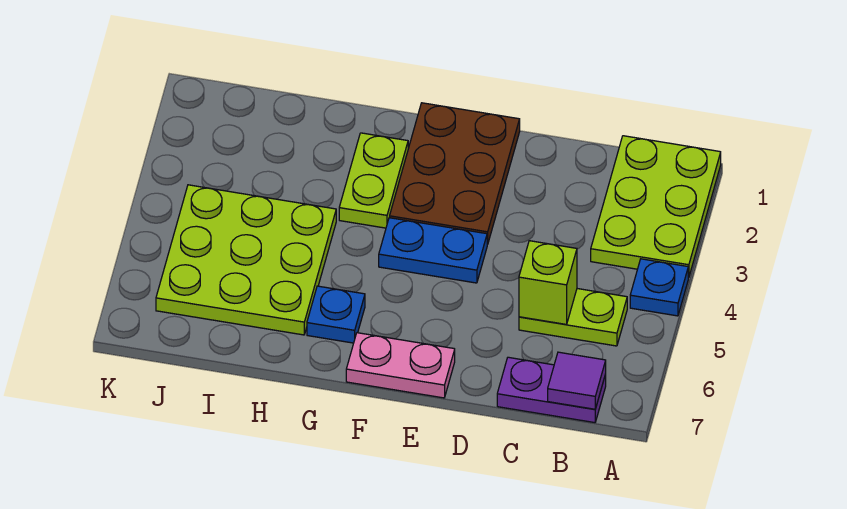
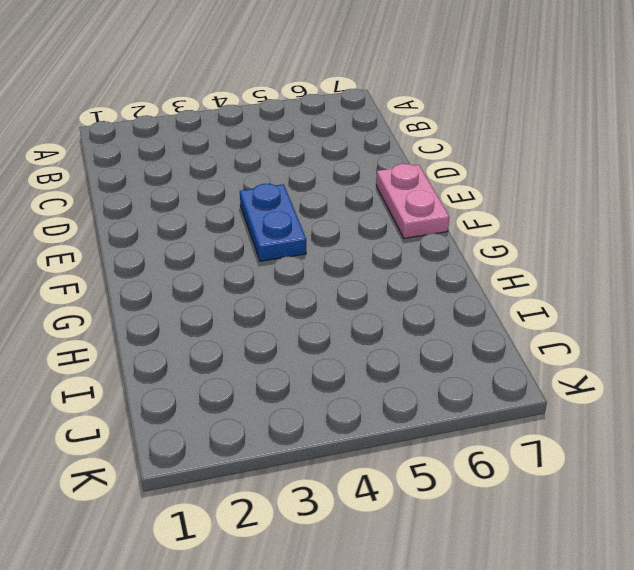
none -> lime 2x3 plate [591,136,721,278]
none -> blue 1x1 plate [630,259,688,316]
none -> lime 1x2 plate [519,289,627,346]

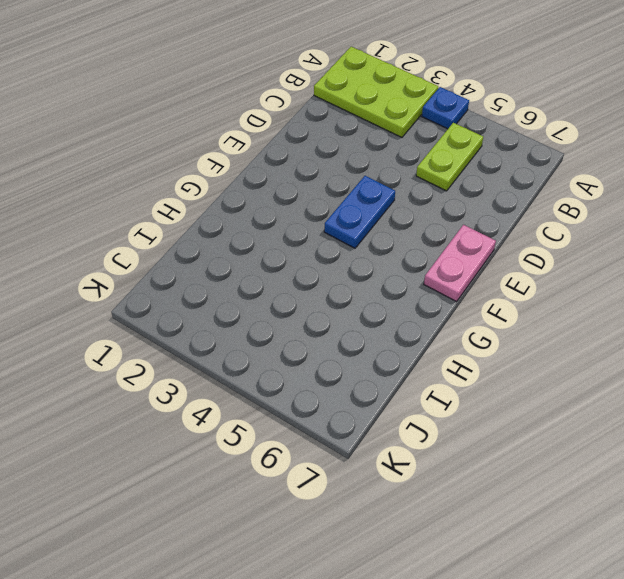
none -> purple 1x2 plate [497,357,606,423]
none -> brown 2x3 plate [390,103,520,244]
none -> lime 1x2 plate [339,133,408,228]

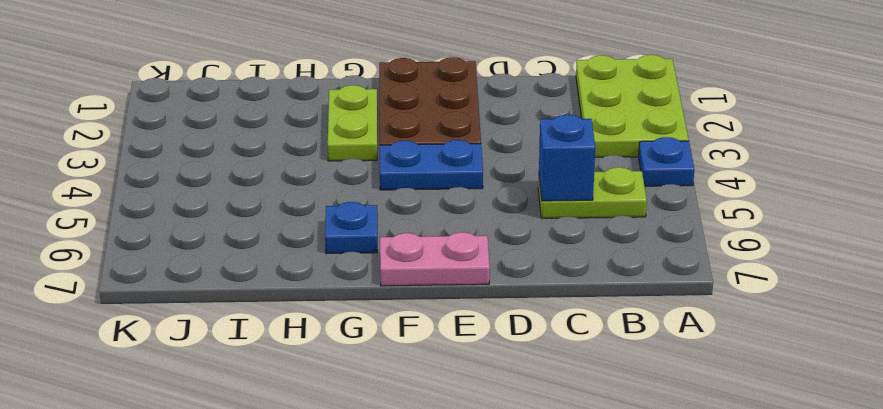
blue 1x1 brick [539,115,595,201] -> lime 1x1 brick [519,241,577,324]
none -> purple 1x2 plate [497,357,606,423]
none -> lime 3x3 plate [156,185,336,335]
none -> purple 1x1 tile [548,352,606,409]

